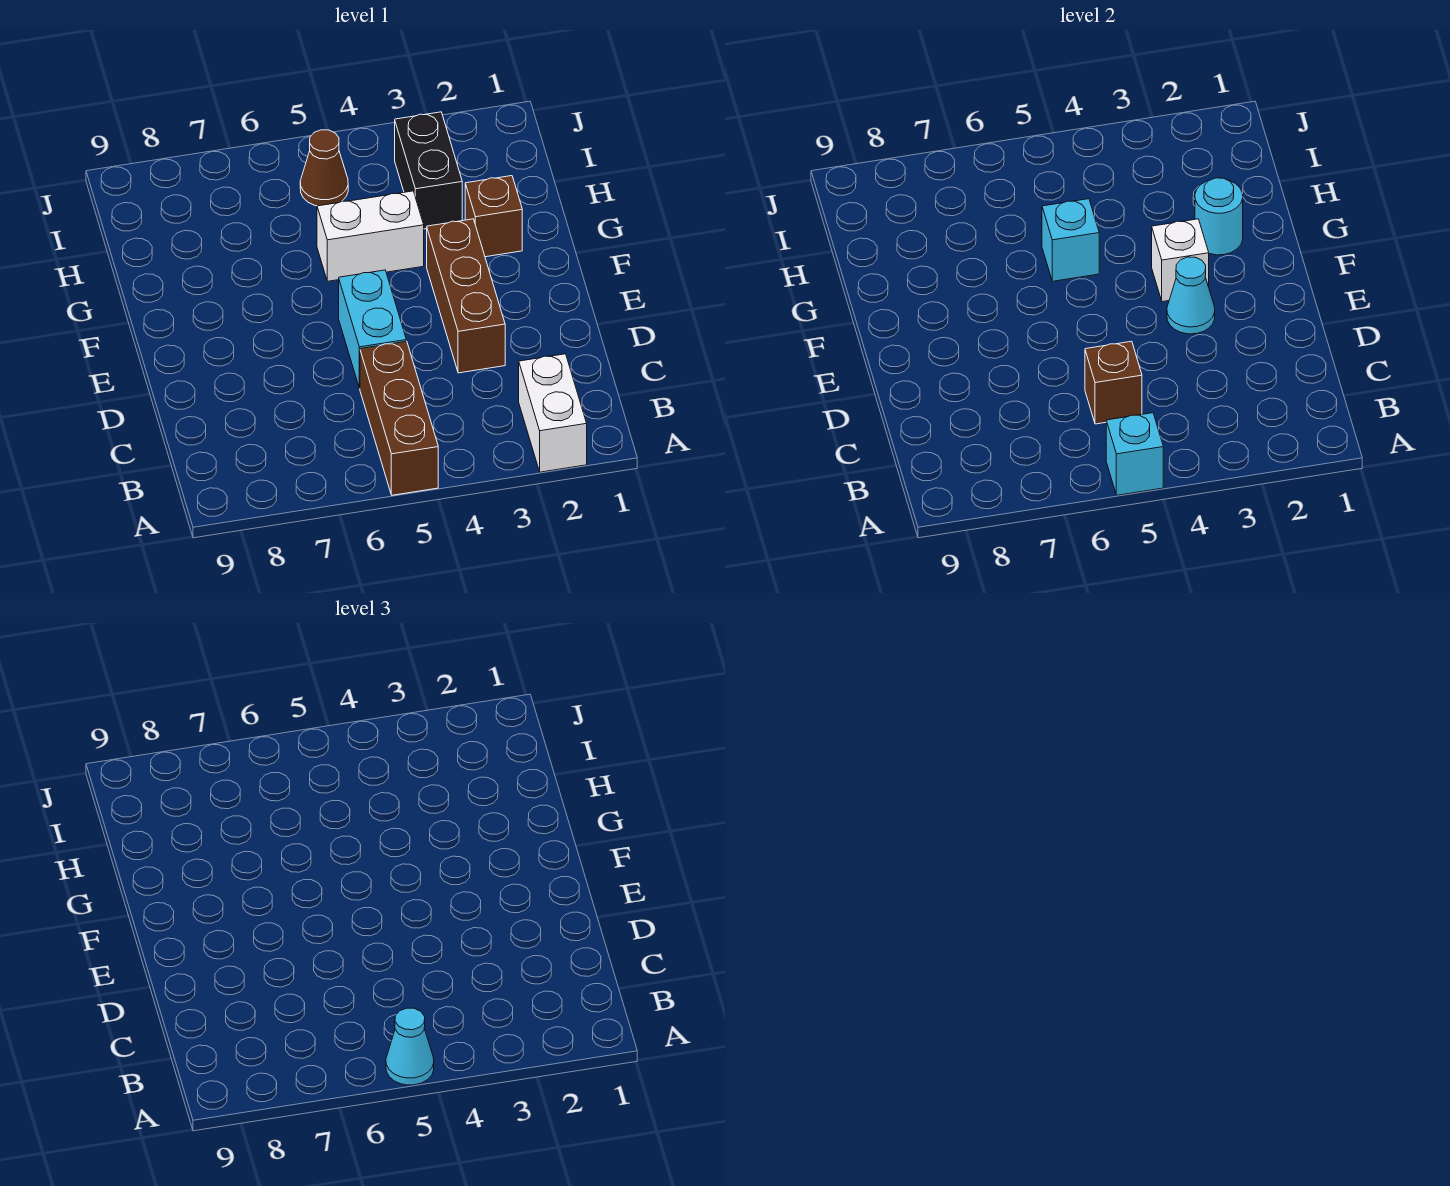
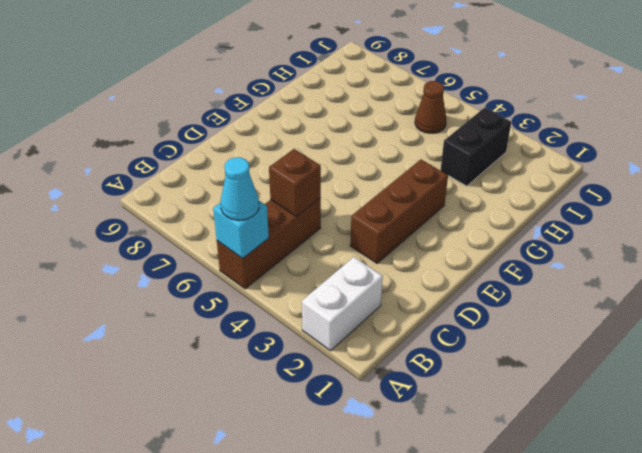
none -> cyan 1x2 brick [339,270,406,388]
none -> brown 1x1 brick [465,176,522,257]
none -> white 1x2 brick [317,191,424,281]

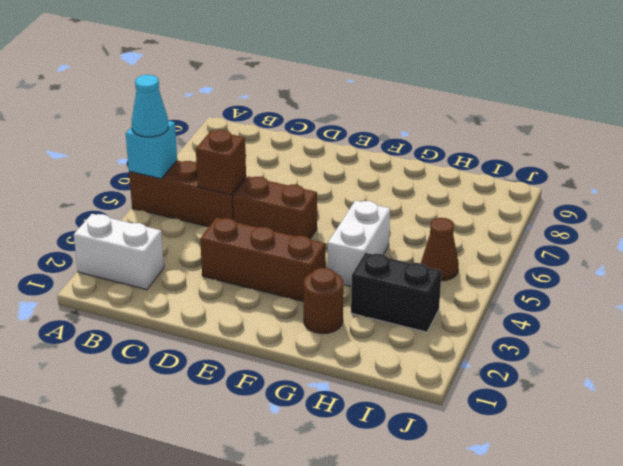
brown 1x2 brick [233,176,317,239] -> cyan 1x2 brick [339,270,406,388]
brown 1x1 round brick [304,268,343,334] -> brown 1x1 brick [465,176,522,257]
none -> cyan 1x1 cone [1167,257,1215,334]
none -> white 1x1 brick [1152,219,1209,302]
none -> cyan 1x1 round brick [1195,178,1243,255]

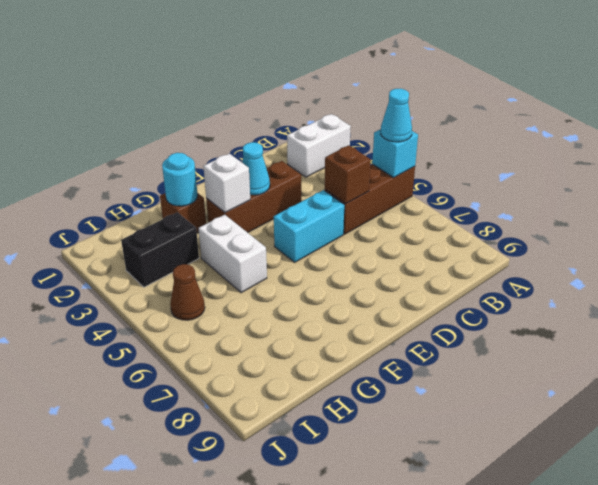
none -> cyan 1x1 brick [1042,199,1099,281]

